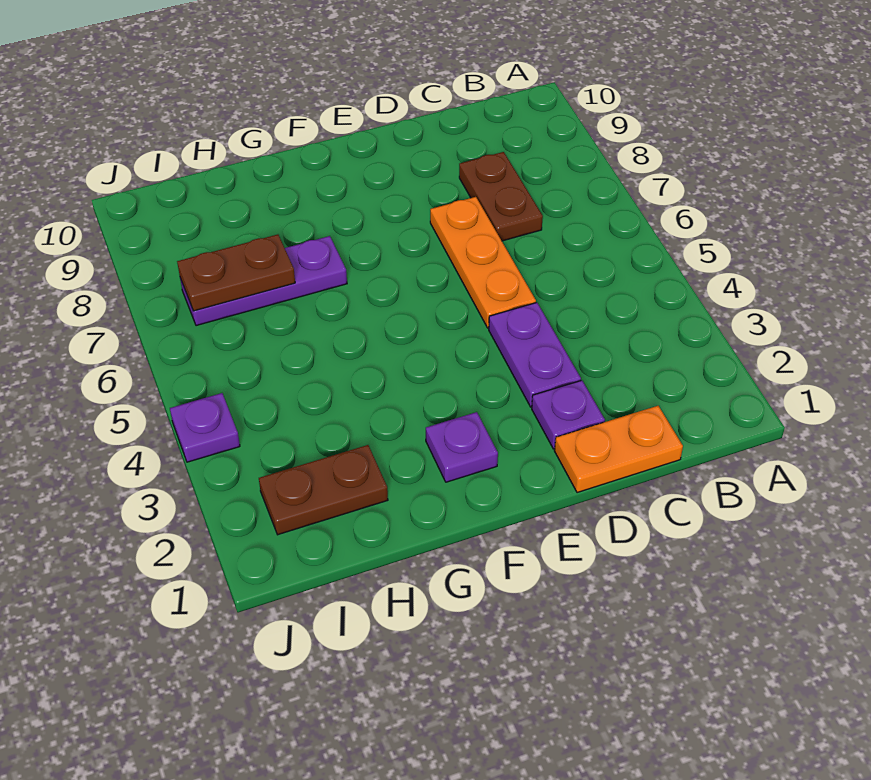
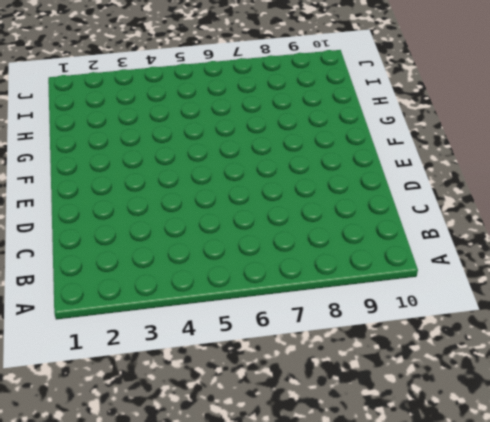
none -> orange 1x2 plate [554,406,683,493]
none -> brown 1x2 plate [459,152,543,241]

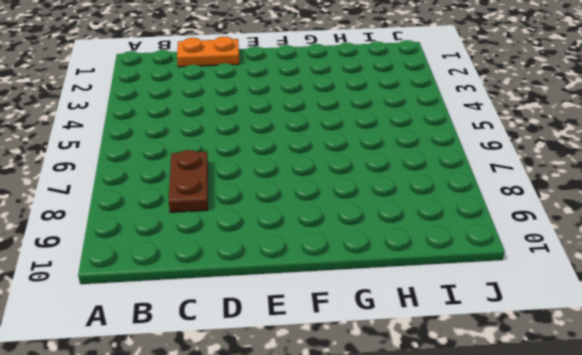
none -> purple 1x1 plate [532,380,605,449]
none -> purple 1x2 plate [489,303,581,407]

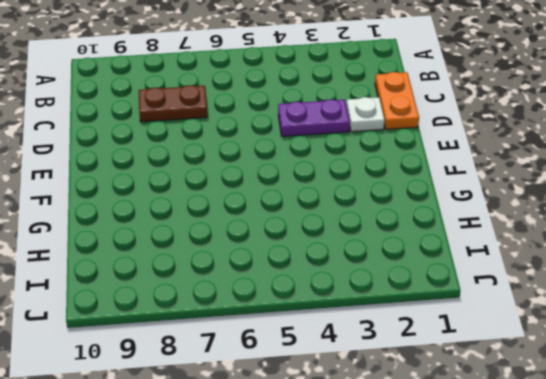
white 1x1 plate [347,97,385,132] -> purple 1x1 plate [532,380,605,449]
none -> orange 1x3 plate [430,197,536,328]
none -> purple 1x1 plate [426,412,498,482]

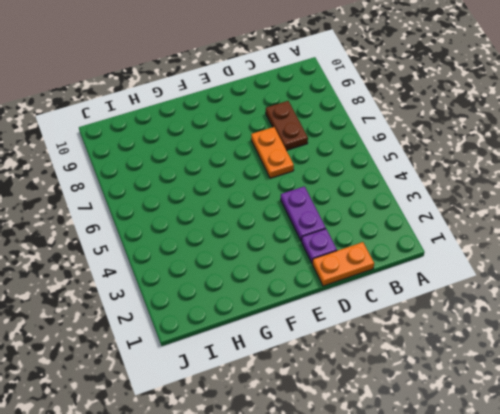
orange 1x2 plate [251,127,294,178] -> orange 1x3 plate [430,197,536,328]
none -> purple 1x1 plate [426,412,498,482]
none -> purple 1x3 plate [180,236,347,326]

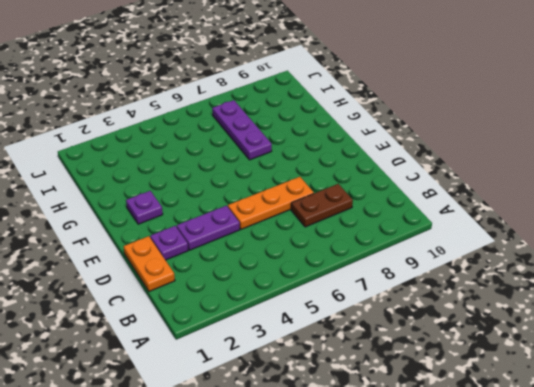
none -> brown 1x2 plate [259,445,388,535]
none -> purple 1x1 plate [170,393,240,462]

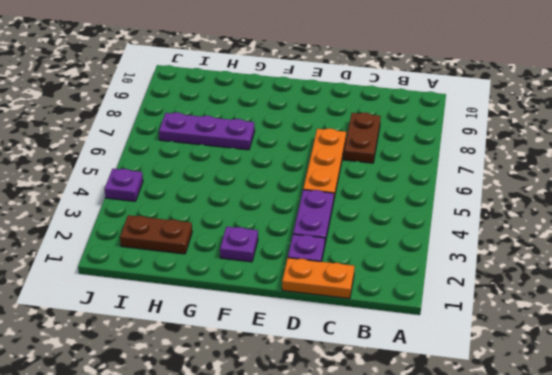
none -> brown 1x2 plate [177,235,295,311]

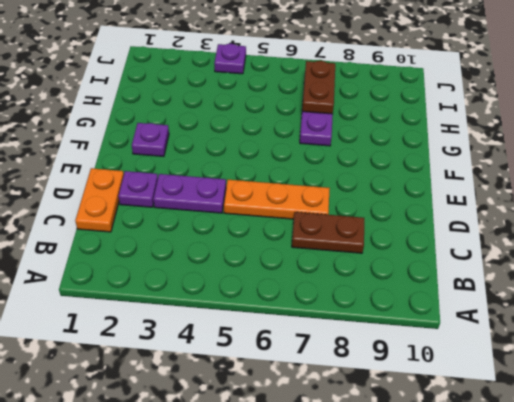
none -> brown 1x2 plate [259,445,388,535]

